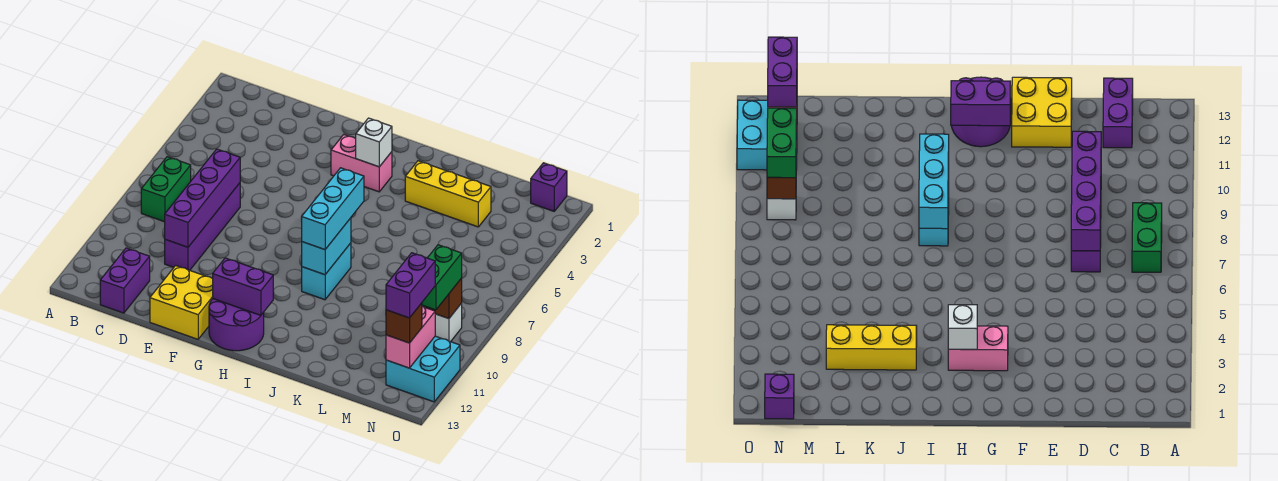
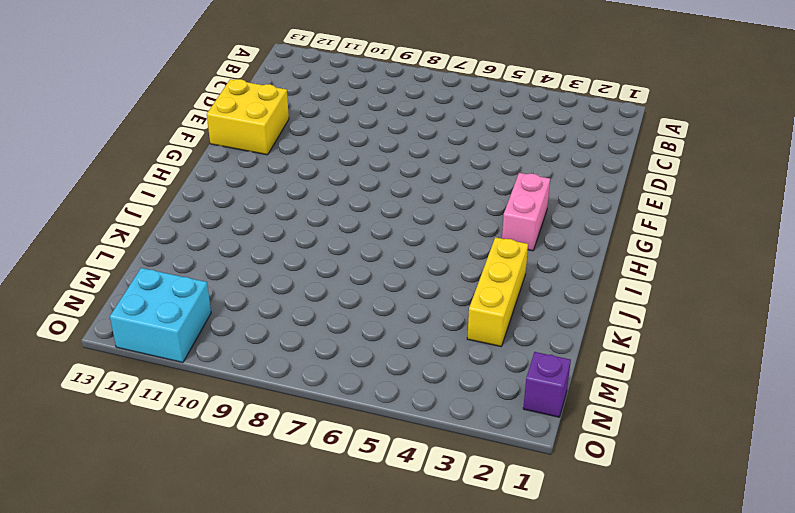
none -> green 1x2 brick [141,157,191,222]
none -> purple 1x2 brick [100,248,150,313]
none -> purple 1x4 brick [165,183,240,270]

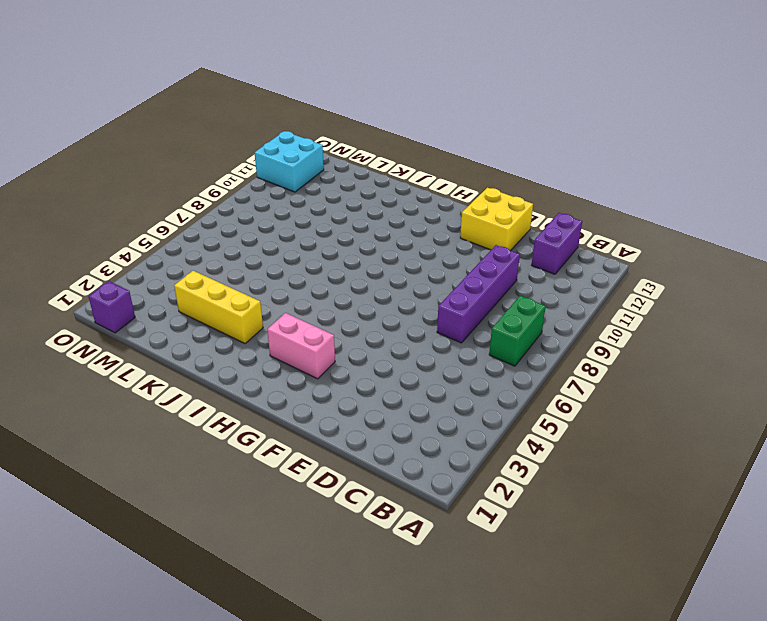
none -> purple 2x2 round brick [209,299,264,351]
none -> cyan 1x2 brick [302,243,351,300]
none -> white 1x1 brick [435,304,462,342]

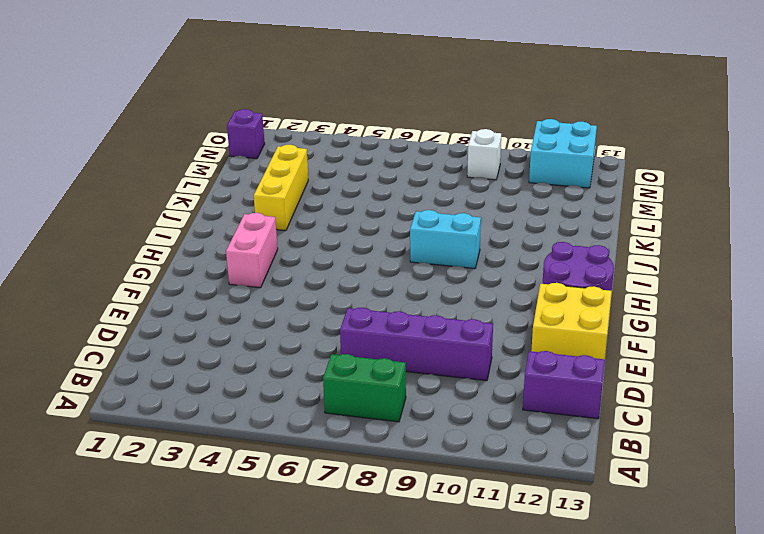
none -> purple 1x4 brick [165,149,240,247]
none -> purple 1x2 brick [213,258,273,315]
none -> white 1x1 brick [356,118,392,167]

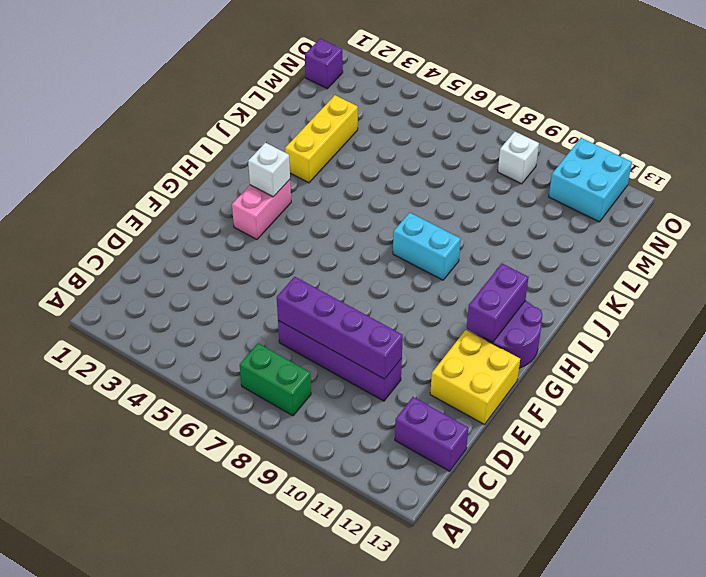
none -> cyan 1x2 brick [302,218,351,275]
none -> brown 1x1 brick [425,278,462,319]
none -> pink 1x2 brick [386,306,435,368]

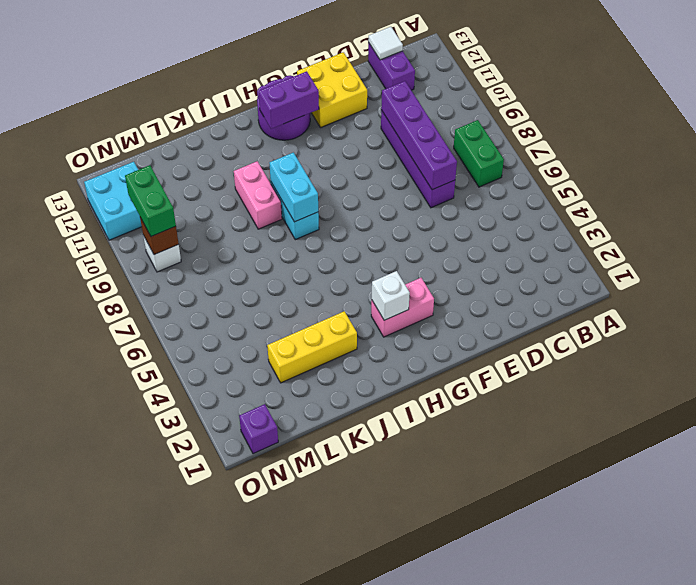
white 1x1 tile [368,27,403,60] -> none
pink 1x2 brick [234,161,282,229] -> pink 1x2 brick moved to [386,306,435,368]
none -> cyan 1x3 brick [301,168,364,250]
none -> brown 1x1 brick [386,303,422,343]
none -> purple 1x2 brick [386,253,435,318]

